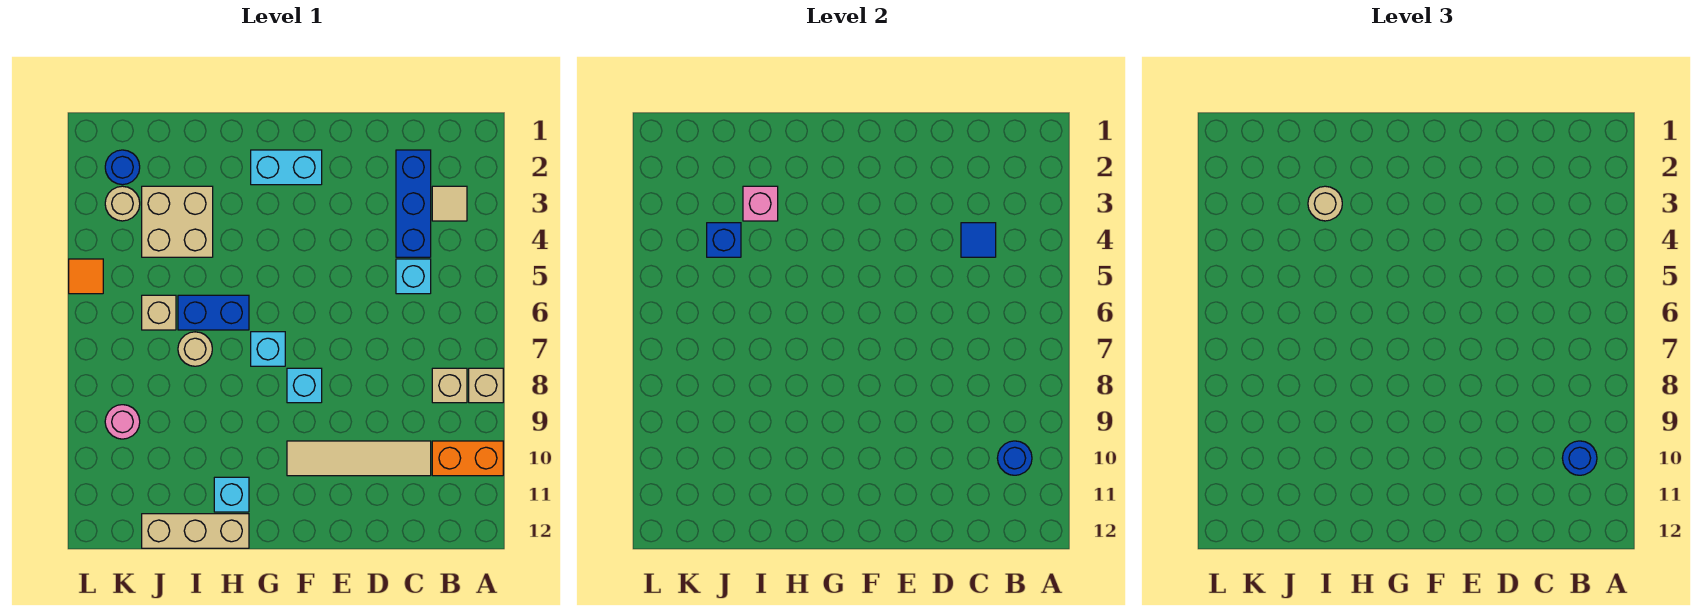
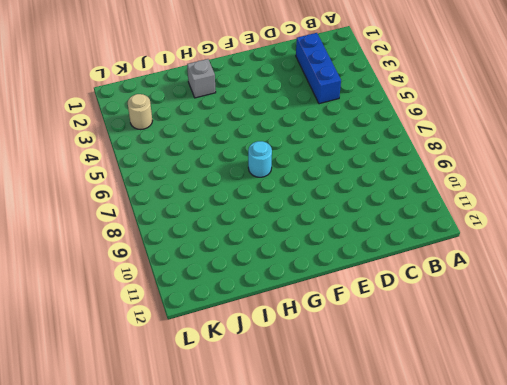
cyan 1x1 round brick [248,141,272,177] -> cyan 1x1 brick [251,332,285,366]
grey 1x1 brick [187,59,216,98] -> none
none -> tan 1x1 brick [469,368,503,403]
none -> orange 1x2 brick [432,441,503,476]
none -> tan 1x1 tile [432,186,467,221]

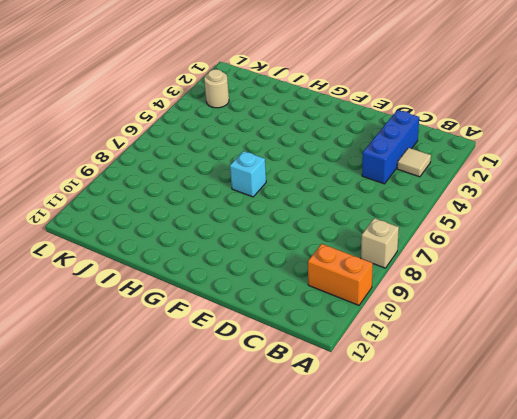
none -> tan 1x1 brick [432,368,467,403]
none -> cyan 1x1 brick [396,259,431,294]
none -> tan 1x4 tile [287,441,431,476]

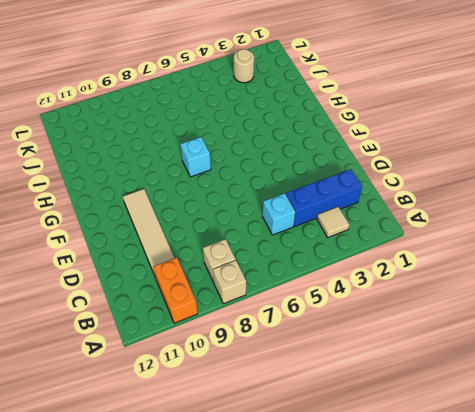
none -> cyan 1x2 brick [251,150,322,185]
none -> cyan 1x1 brick [287,368,322,403]
none -> blue 1x2 brick [178,295,249,330]

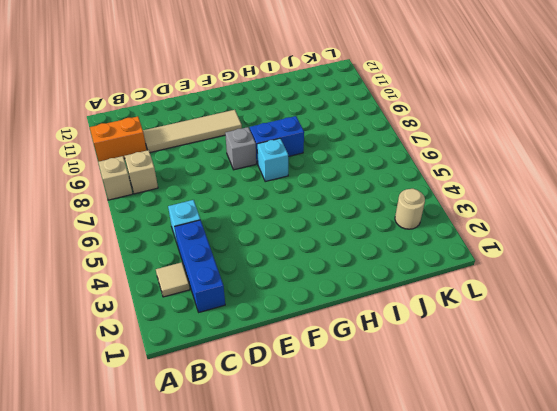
grey 1x1 brick [225,127,256,170] -> cyan 1x1 brick [287,368,322,403]
blue 1x2 brick [250,116,304,164] -> blue 1x2 brick moved to [178,295,249,330]
none -> cyan 1x2 brick [251,150,322,185]
none -> cyan 1x1 brick [214,477,249,512]
none -> tan 1x3 brick [142,514,249,548]

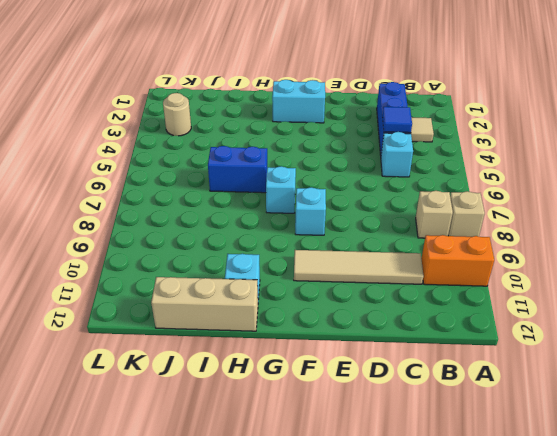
none -> tan 2x2 brick [142,186,213,257]
none -> tan 1x1 round brick [178,332,212,366]
none -> tan 1x1 brick [142,295,176,330]

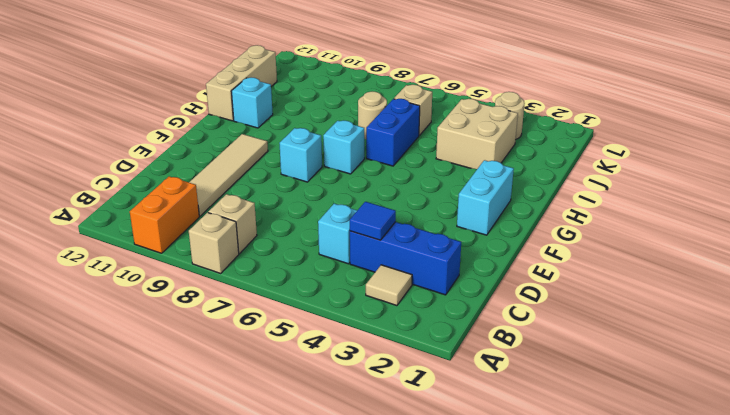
none -> blue 1x1 round brick [105,150,140,185]
none -> pink 1x1 round brick [105,405,140,439]
none -> orange 1x1 tile [69,259,103,294]

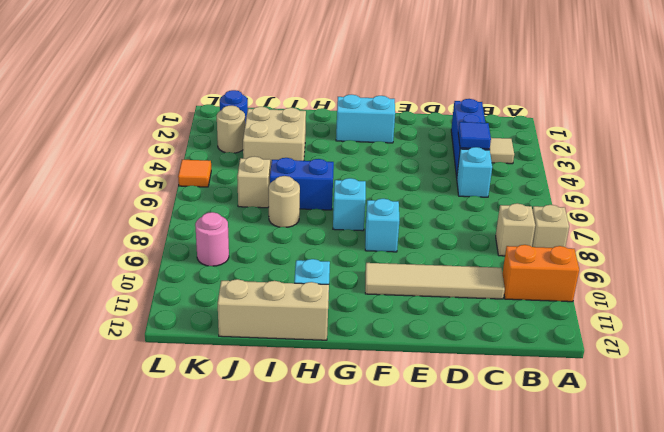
none -> blue 1x1 round brick [997,441,1032,475]
none -> pink 1x1 brick [743,186,778,221]
none -> blue 1x1 brick [707,223,741,257]

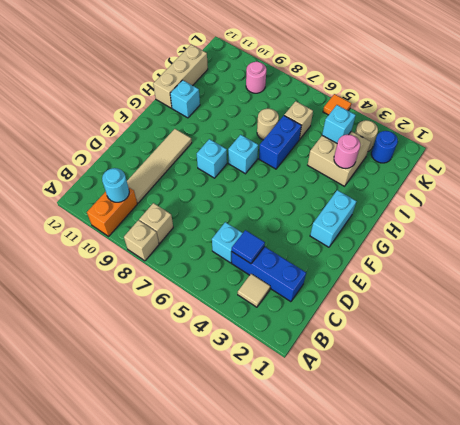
cyan 1x1 round brick [102,168,129,202] -> blue 1x1 round brick [997,441,1032,475]
pink 1x1 round brick [334,135,360,168] -> pink 1x1 brick [743,186,778,221]
cyan 1x1 brick [322,105,356,143] -> blue 1x1 brick [707,223,741,257]
none -> blue 1x1 round brick [1562,441,1597,475]
none -> tan 1x1 round brick [1308,186,1342,221]

